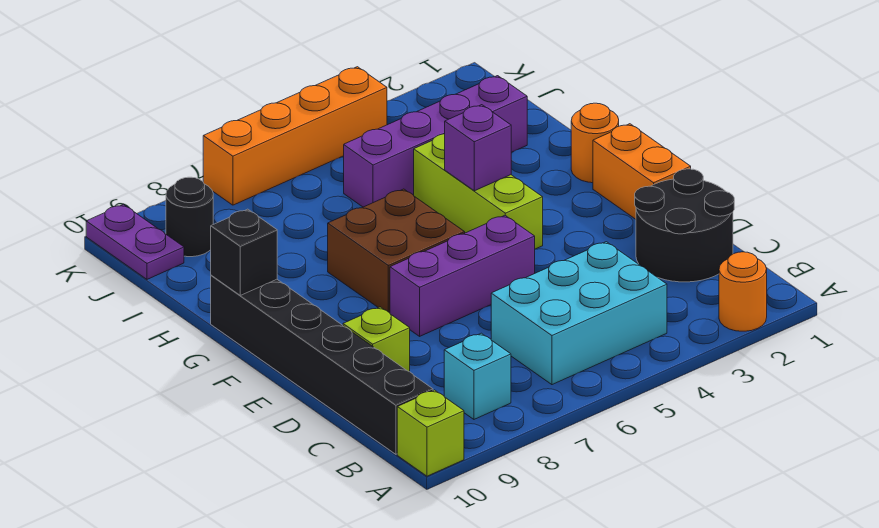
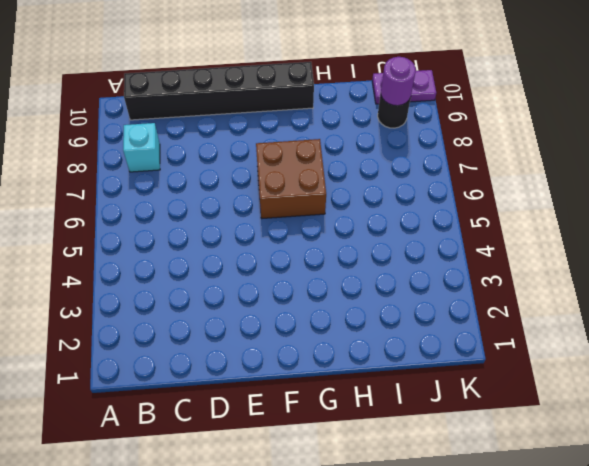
purple 1x1 round brick [381,57,416,106] -> none
none -> orange 1x1 round brick [719,252,767,331]
none -> lime 1x1 brick [397,390,464,476]
none -> cyan 2x3 brick [491,242,667,385]

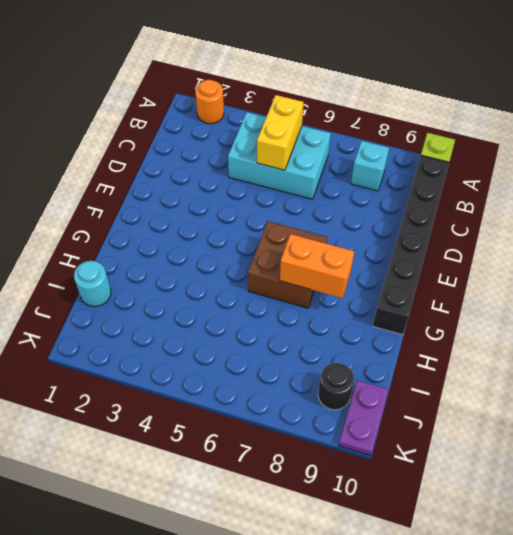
yellow 1x2 brick [257,95,304,170] -> none
orange 1x2 brick [280,234,354,298] -> orange 1x2 brick turned to [593,124,691,219]
cyan 1x1 round brick [74,261,111,307] -> none
none -> black 2x2 round brick [635,169,734,282]
none -> lime 1x1 brick [343,307,410,372]
none -> purple 1x3 brick [390,216,535,336]

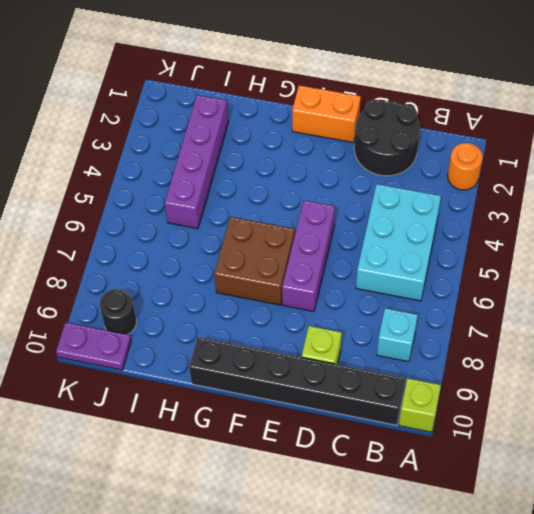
none -> lime 1x3 brick [414,134,543,249]
none -> orange 1x1 round brick [571,103,619,183]
none -> orange 1x4 brick [203,67,387,205]

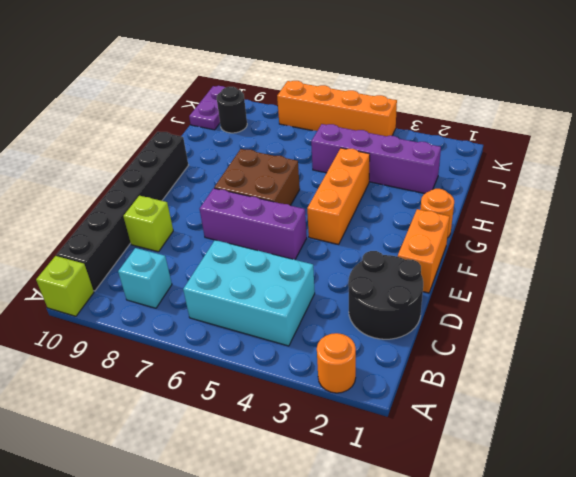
orange 1x3 brick [307,148,370,244] -> lime 1x3 brick [414,134,543,249]
none -> purple 1x1 brick [445,105,511,191]
none -> black 1x1 brick [211,209,277,295]

